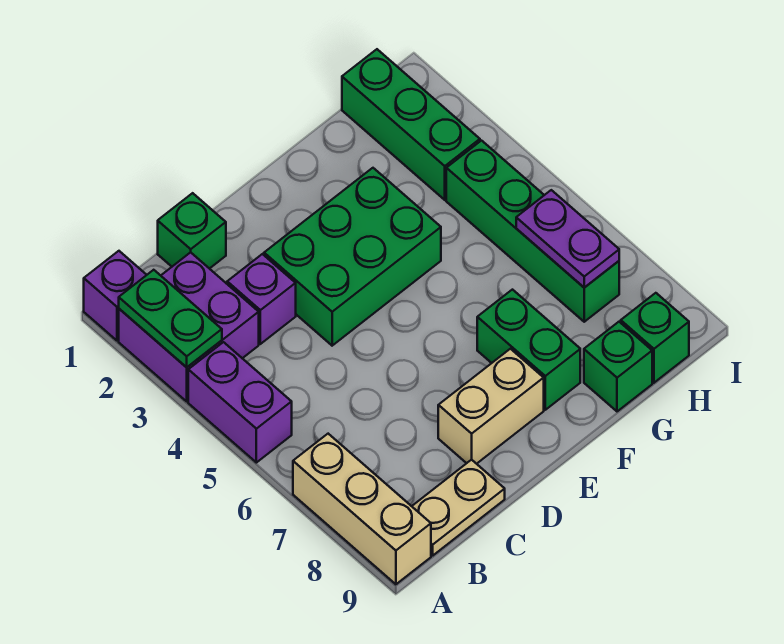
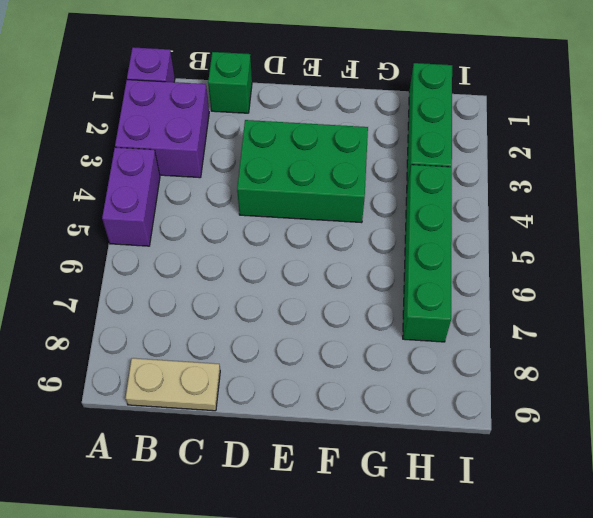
none -> tan 1x3 brick [293,434,431,584]
none -> purple 1x1 brick [227,254,296,344]
none -> tan 1x2 brick [438,349,544,464]

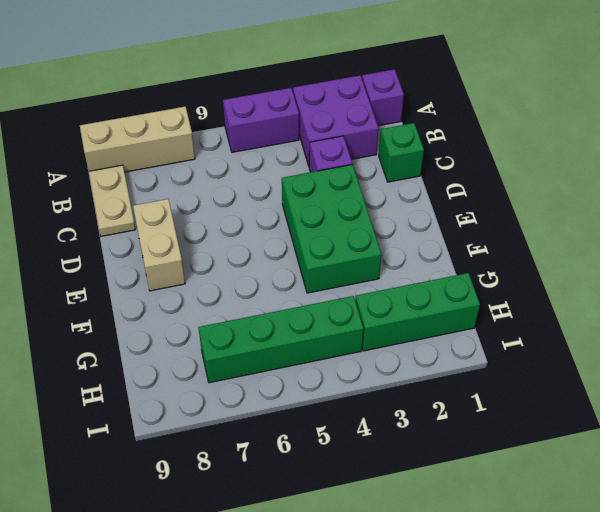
none -> green 1x2 brick [477,290,580,410]
none -> green 1x1 brick [584,322,652,411]
none -> green 1x1 brick [621,293,689,383]

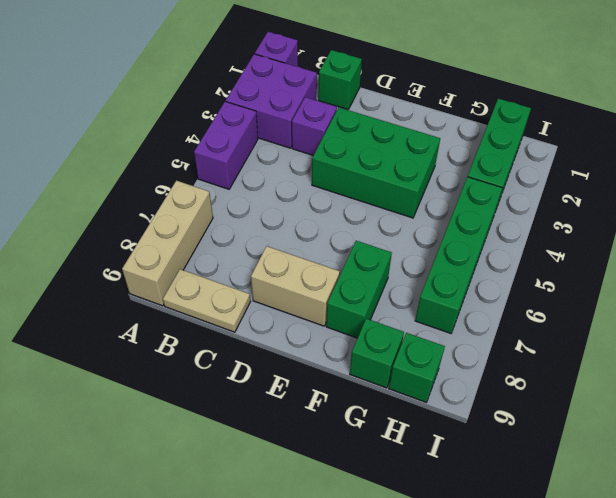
none -> green 1x2 plate [119,270,222,367]
none -> purple 1x2 plate [516,190,619,288]

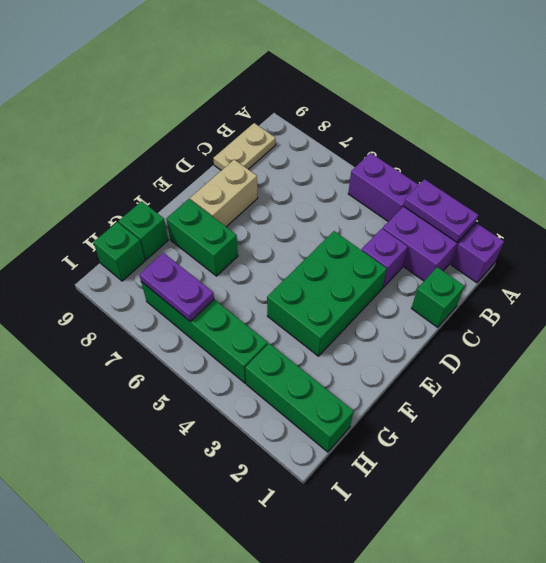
purple 1x2 plate [404,179,478,242] -> green 1x2 plate [119,270,222,367]
none -> tan 1x3 brick [293,434,431,584]

